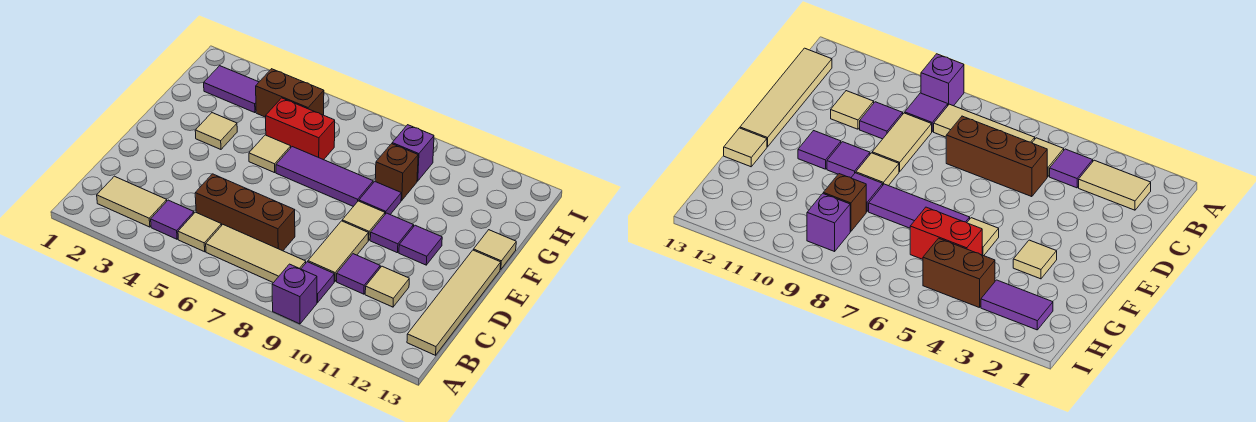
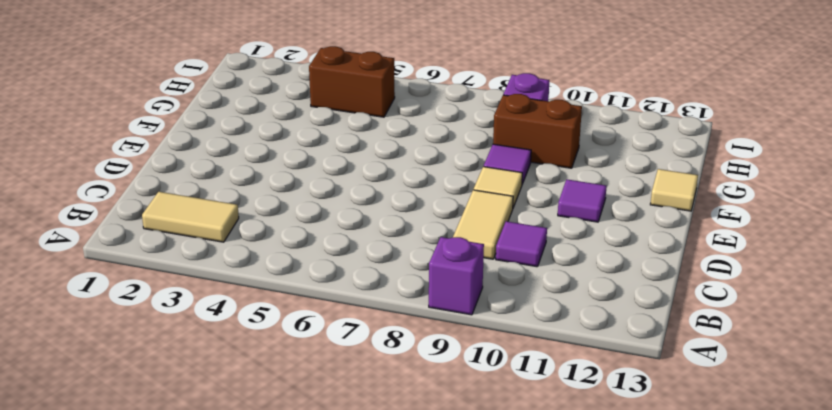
brown 1x2 brick [493,94,582,168] -> brown 1x1 brick [375,144,418,200]
none -> purple 1x1 tile [151,200,194,239]
none -> tan 1x1 tile [178,212,222,252]
none -> tan 1x3 tile [206,225,306,283]

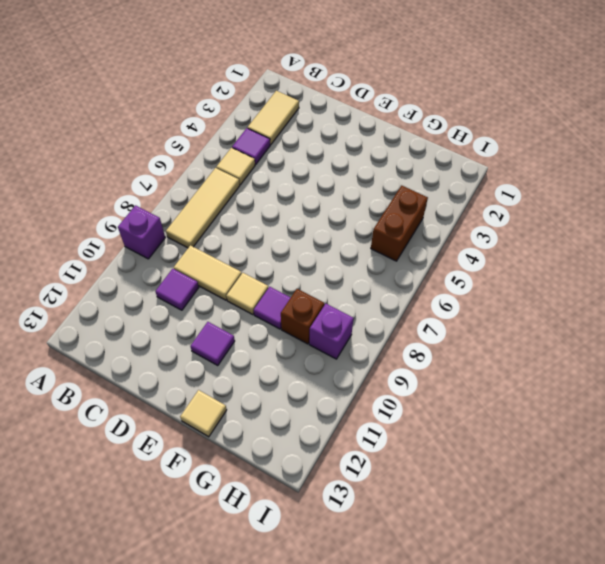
none -> purple 1x1 tile [301,262,334,302]
none -> tan 1x4 tile [407,250,501,355]
none -> brown 1x3 brick [195,174,295,251]

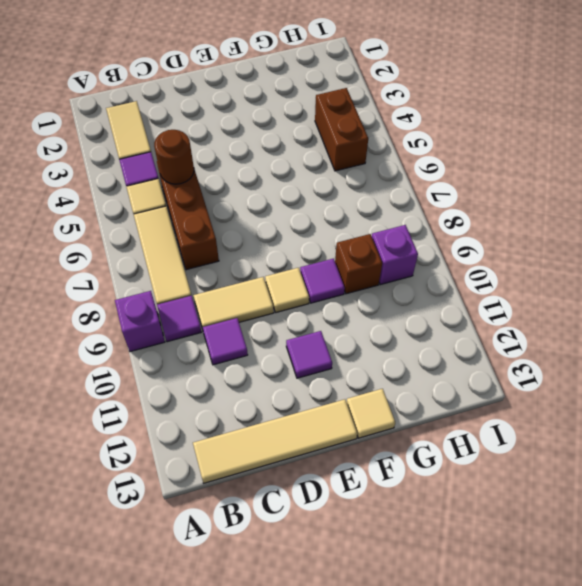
brown 1x1 round brick [154,130,194,184] -> none
none -> tan 1x1 tile [365,266,409,307]
none -> purple 1x1 tile [370,213,414,253]
none -> tan 1x1 tile [195,113,237,149]

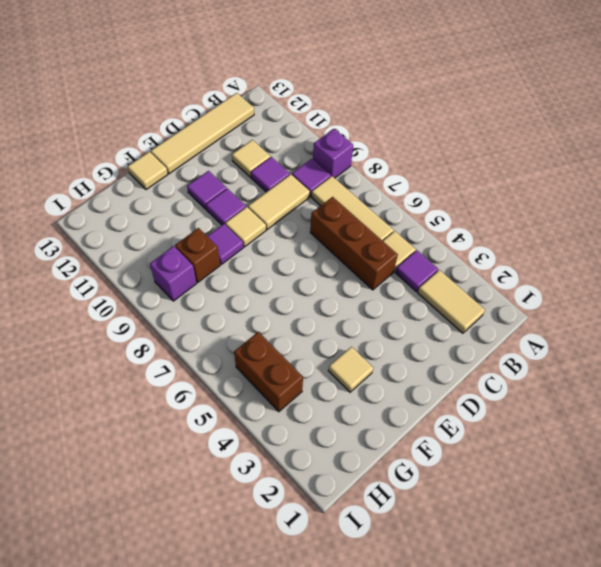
none -> tan 1x1 tile [249,135,291,173]
none -> purple 1x3 tile [276,147,373,206]
none -> red 1x2 brick [266,98,335,160]

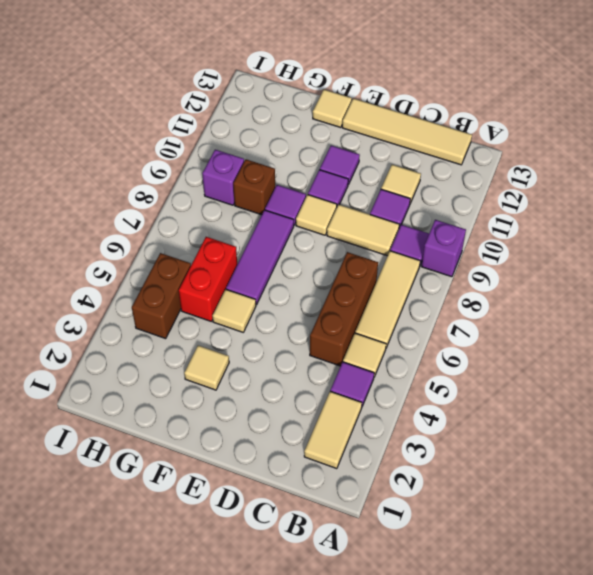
none -> purple 1x2 tile [204,66,259,113]

